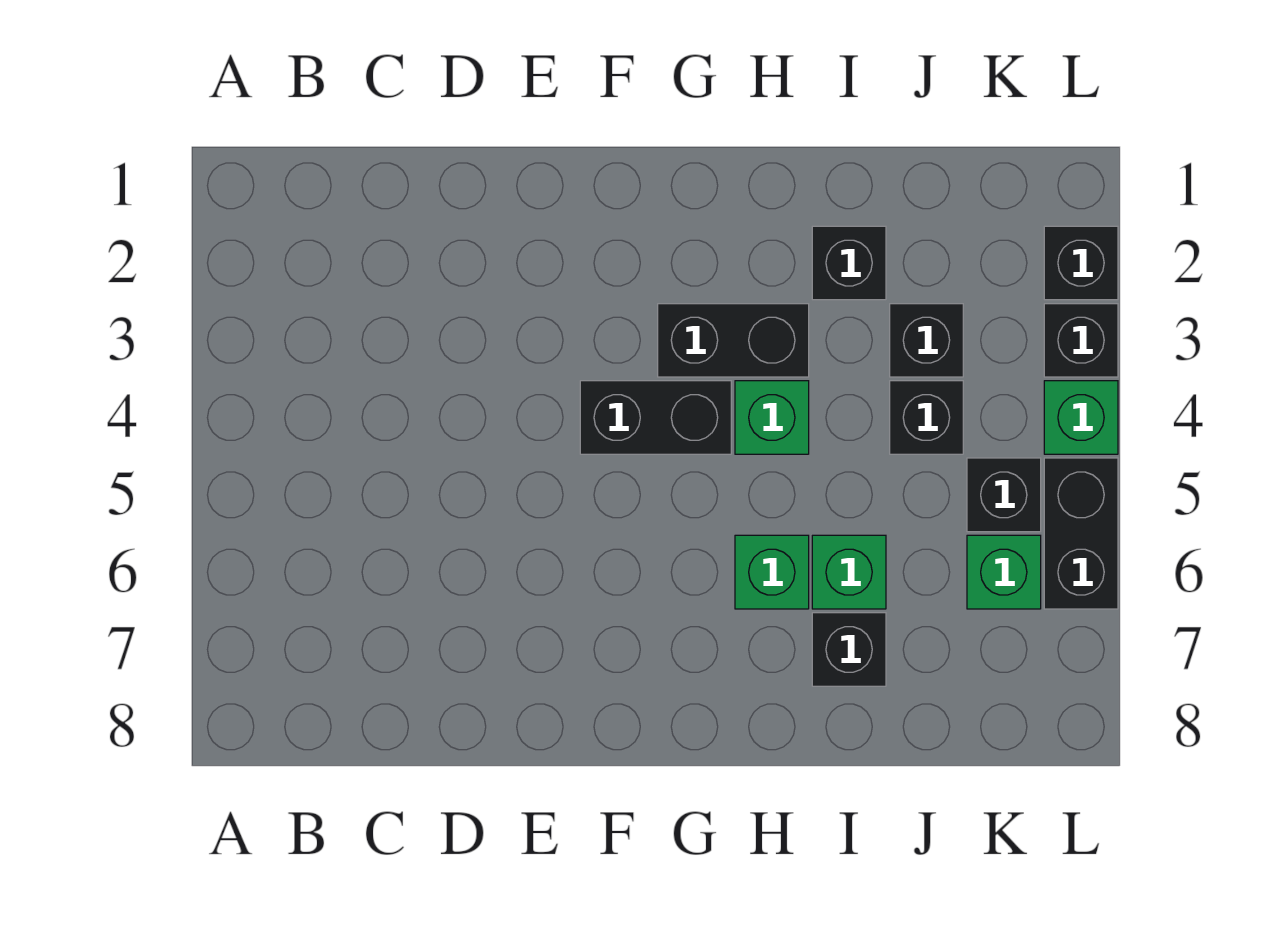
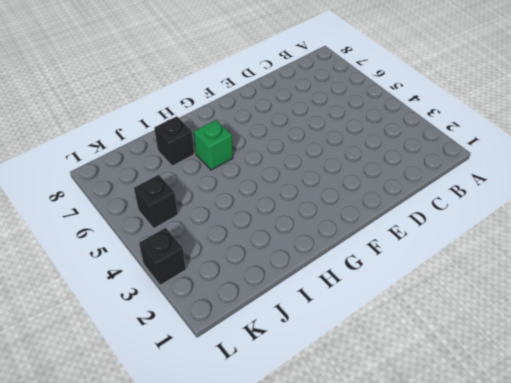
none -> black 1x2 brick [580,381,731,454]
none -> black 1x2 brick [658,304,809,377]
none -> green 1x1 brick [735,381,809,454]

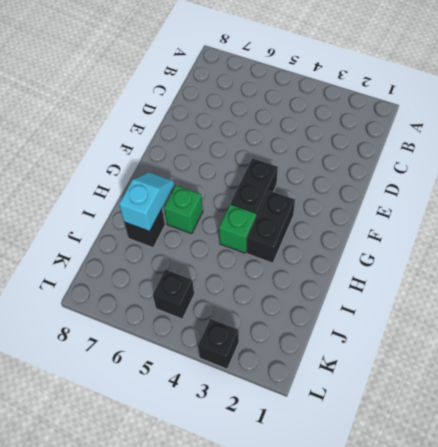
cyan 1x2 slope [119,172,174,231] -> none
none -> black 1x1 brick [812,226,886,300]
none -> green 1x1 brick [812,535,886,609]
none -> black 1x1 brick [890,304,963,377]

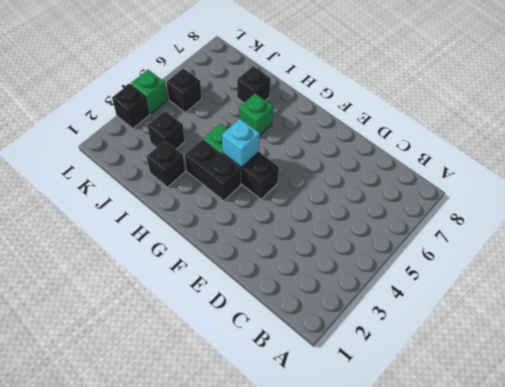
cyan 1x1 brick [222,119,260,167] -> none
none -> green 1x1 brick [812,535,886,609]
none -> black 1x1 brick [890,381,963,454]
none -> green 1x1 brick [967,535,1041,609]

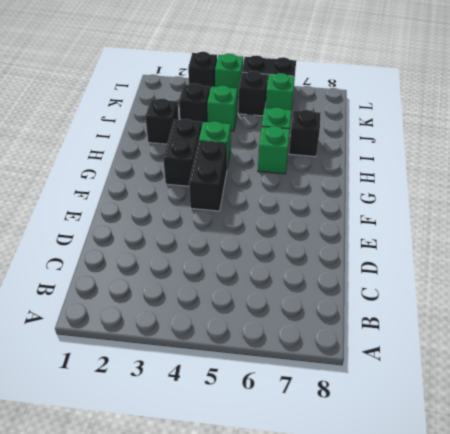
green 1x1 brick [207,86,237,131] -> black 1x1 brick [890,381,963,454]
none -> black 1x1 brick [1044,226,1118,300]

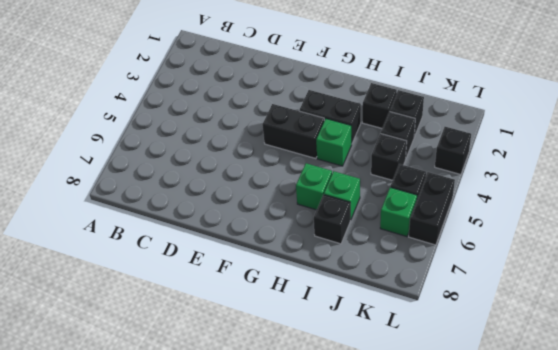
black 1x1 brick [390,90,424,137] -> black 1x1 brick moved to [1044,226,1118,300]
none -> green 1x1 brick [1044,381,1118,454]

